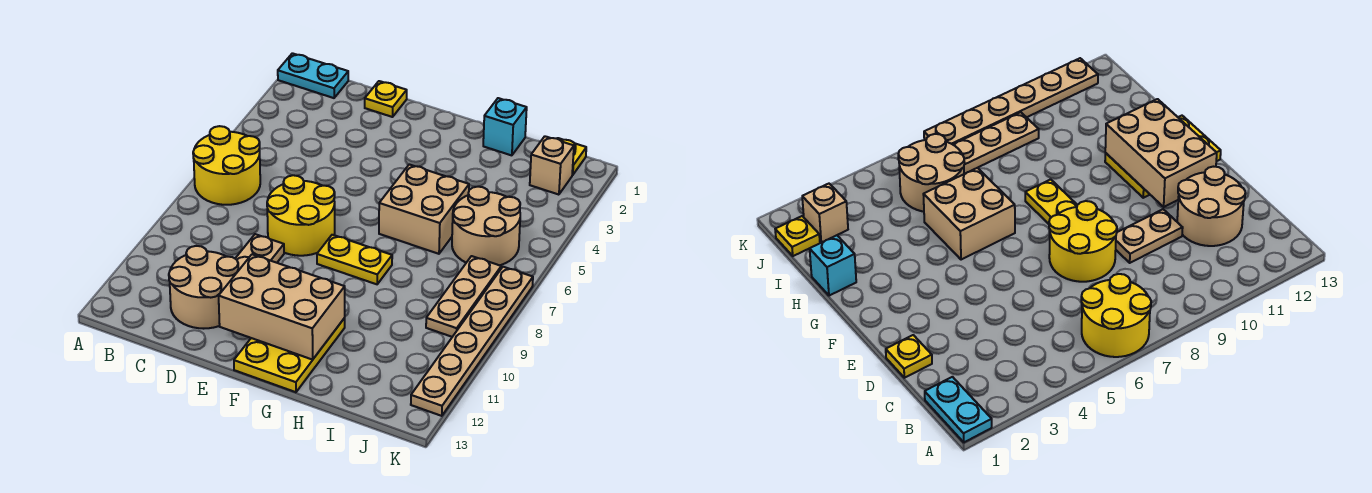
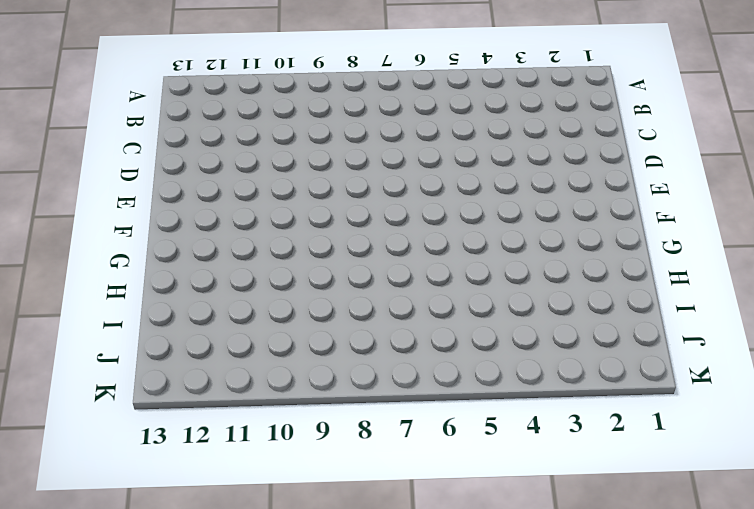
none -> cyan 1x2 plate [278,53,348,98]
none -> yellow 2x2 round brick [193,126,260,205]
none -> tan 2x2 round brick [169,246,238,329]

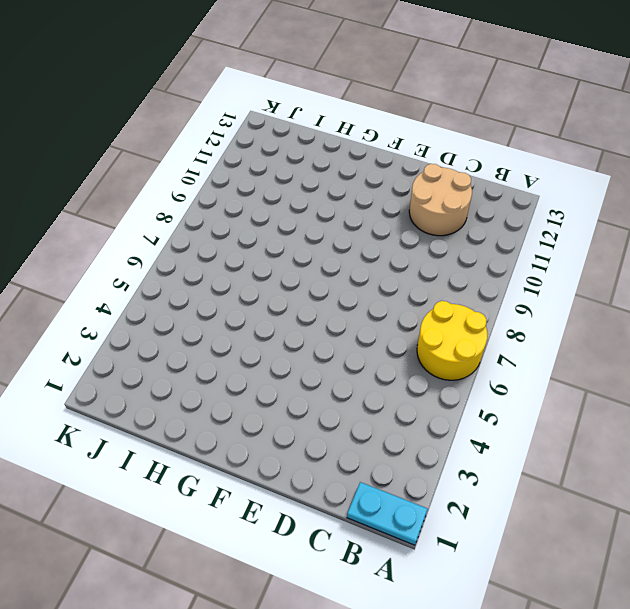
none -> yellow 1x1 plate [365,81,407,117]
none -> yellow 2x2 round brick [267,175,335,256]
none -> tan 1x2 plate [235,234,284,271]

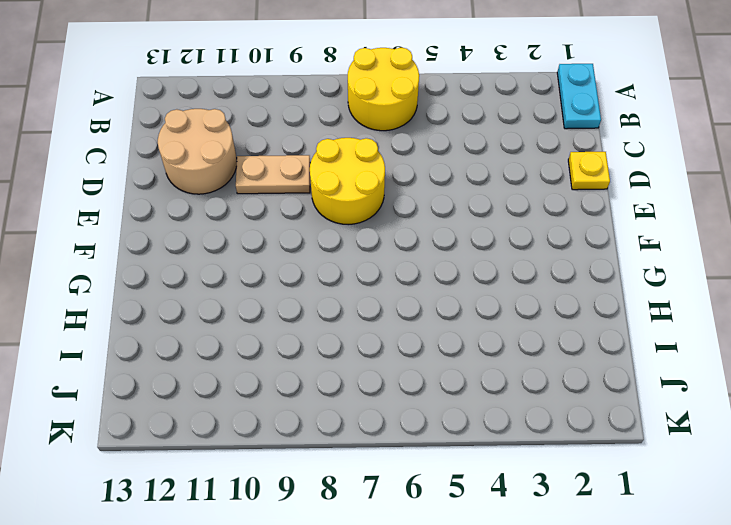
none -> yellow 1x2 plate [317,235,392,284]
none -> yellow 2x3 plate [234,318,345,392]
none -> tan 2x2 brick [379,164,469,254]

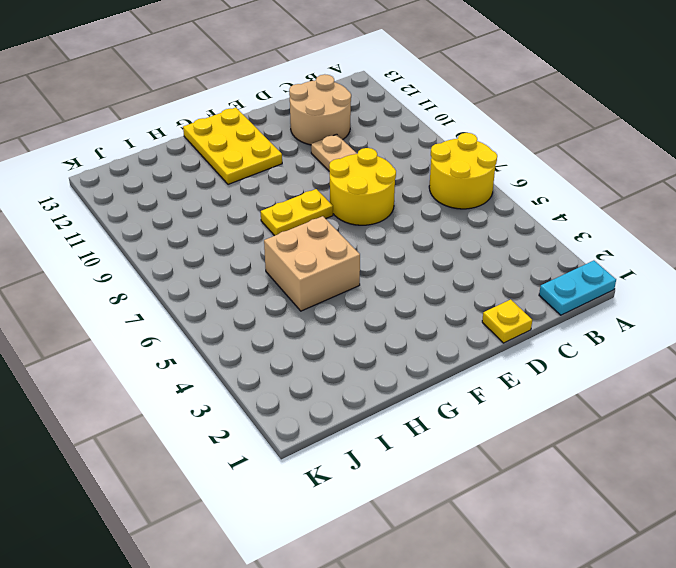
none -> cyan 1x1 brick [483,98,527,155]
none -> tan 2x2 round brick [452,187,520,265]
none -> yellow 1x1 plate [557,138,586,175]

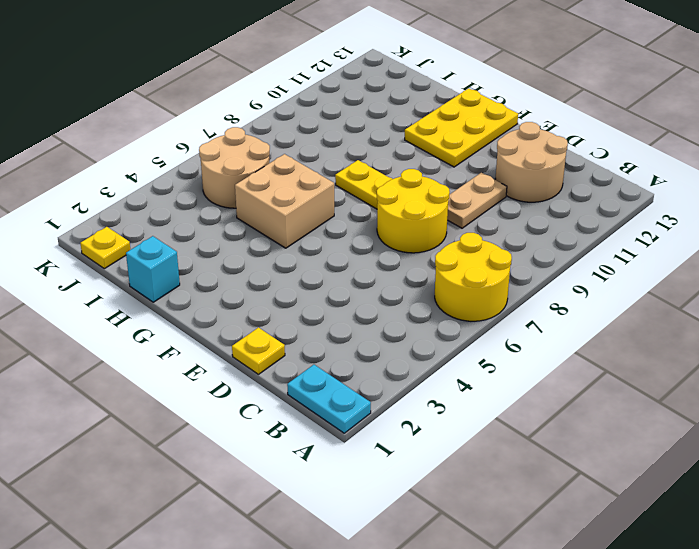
none -> tan 1x1 brick [530,136,574,195]
none -> tan 1x3 plate [426,256,501,337]
none -> tan 1x6 plate [411,267,533,416]

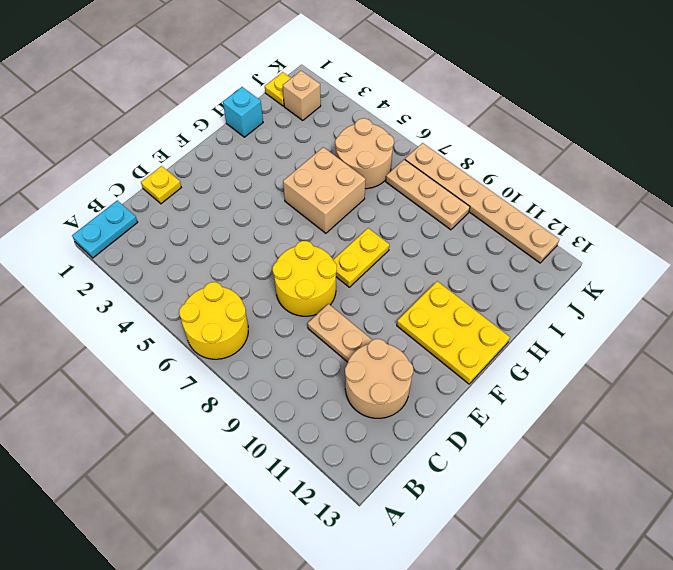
none -> tan 2x3 brick [219,254,345,360]

